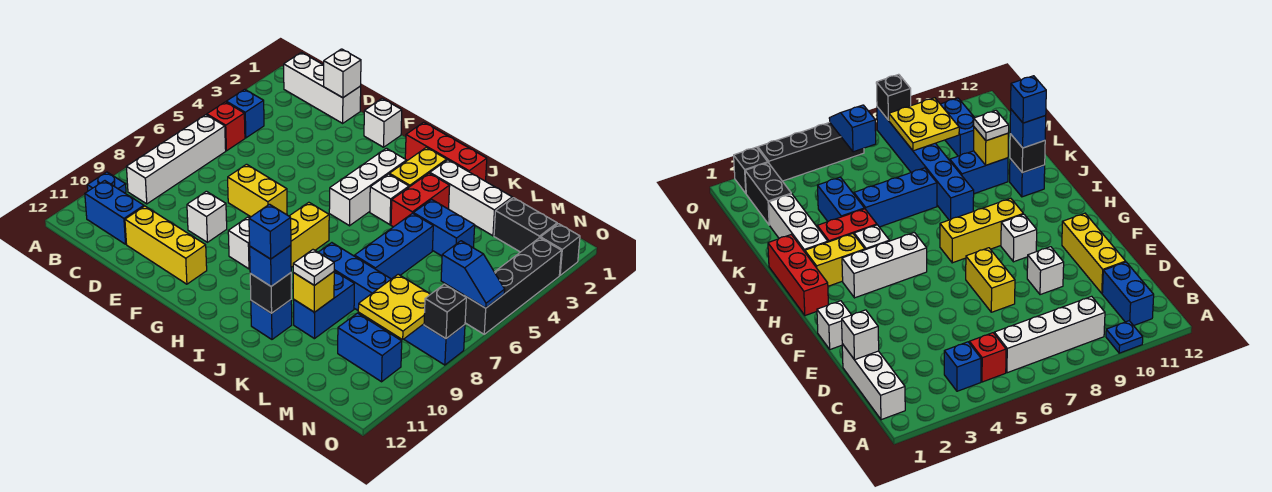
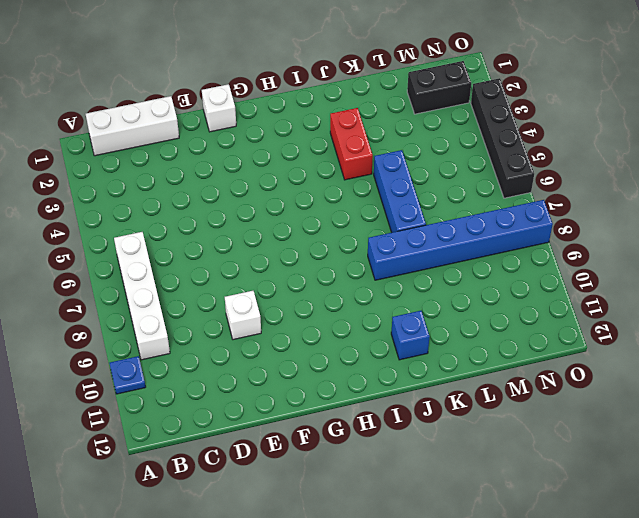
none -> blue 1x1 brick [226,89,264,138]
none -> red 1x1 brick [207,102,245,151]
none -> blue 1x2 brick [85,181,144,244]
none -> yellow 1x3 brick [125,206,207,284]

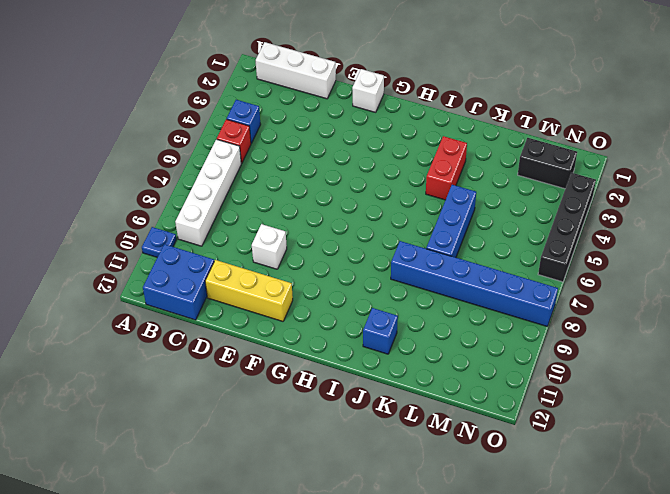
blue 2x2 brick [143,244,214,320] -> blue 1x2 brick [85,181,144,244]
none -> yellow 1x2 brick [228,164,287,217]
none -> white 1x1 brick [228,217,250,269]
none -> red 1x3 brick [405,122,487,181]
none -> white 1x3 brick [329,148,407,226]

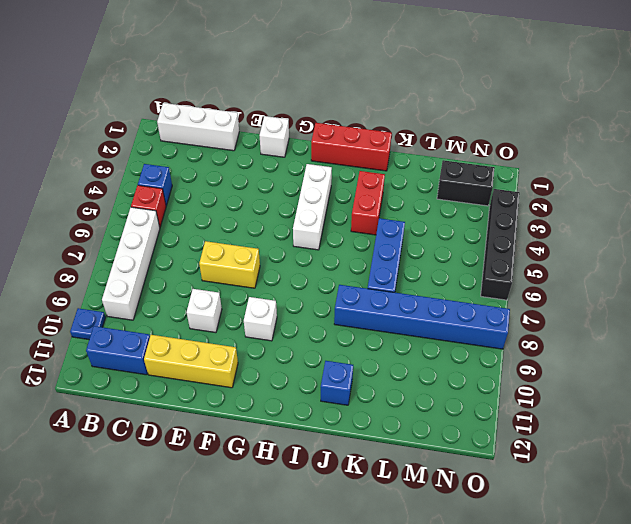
none -> yellow 1x3 brick [249,202,329,267]
none -> yellow 1x2 brick [389,147,447,187]
none -> white 1x1 brick [370,174,409,225]
none -> white 1x3 brick [430,160,512,236]

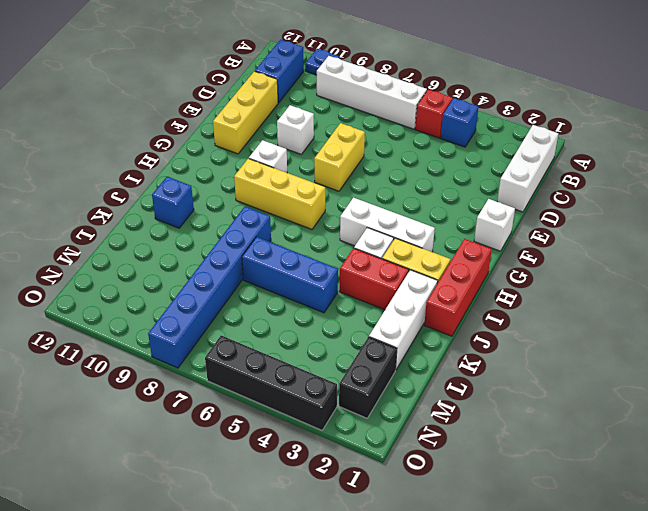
none -> blue 1x2 brick [413,199,475,256]
none -> blue 1x2 brick [294,271,354,339]
none -> blue 1x2 brick [338,313,402,382]
none -> black 1x1 brick [541,224,580,275]

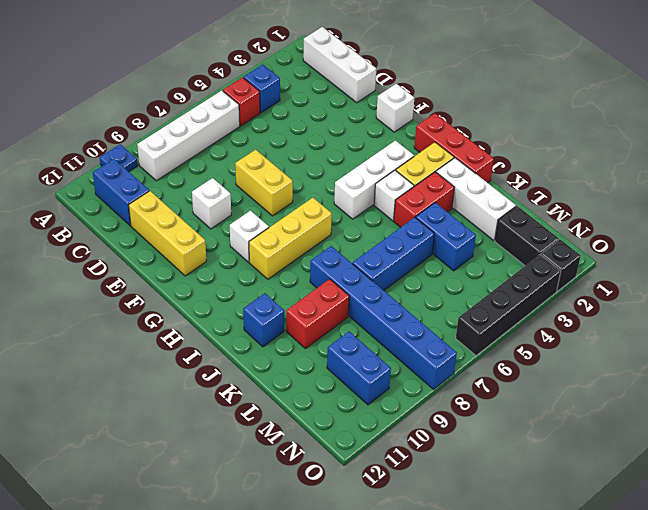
red 1x2 brick [286,279,349,349] -> blue 1x2 brick [294,271,354,339]
none -> white 1x1 brick [324,49,361,98]
none -> black 1x1 brick [250,273,291,313]
none -> yellow 1x1 brick [293,272,334,312]
none -> yellow 2x2 plate [358,274,430,340]

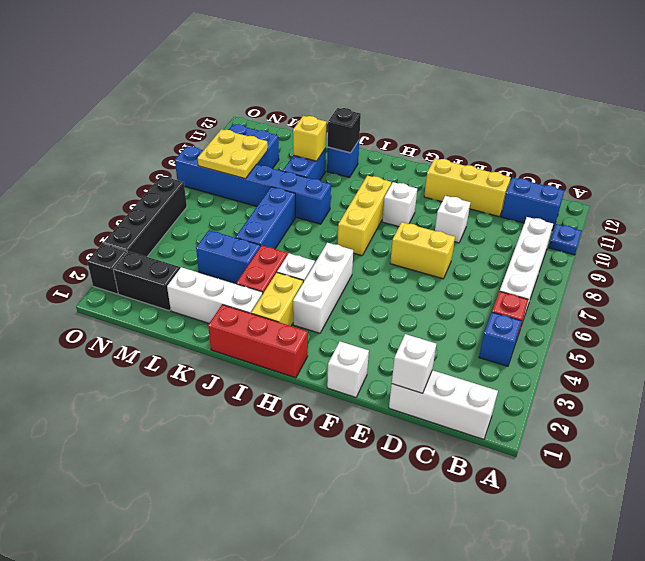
none -> blue 1x2 slope [441,241,505,308]
none -> black 1x1 brick [424,284,466,339]
none -> blue 1x1 brick [250,245,291,286]
none -> white 1x1 plate [293,250,334,285]

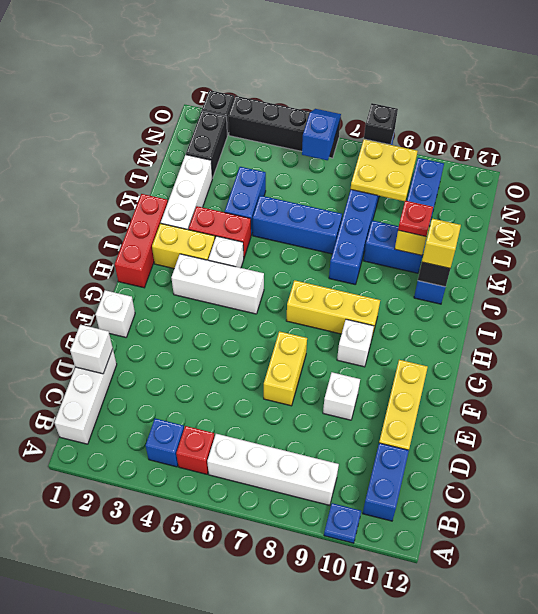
yellow 1x1 brick [422,219,461,268] -> blue 1x1 brick [250,245,291,286]
red 1x1 plate [398,200,433,236] -> white 1x1 plate [293,250,334,285]
none -> blue 1x1 brick [249,204,291,259]

